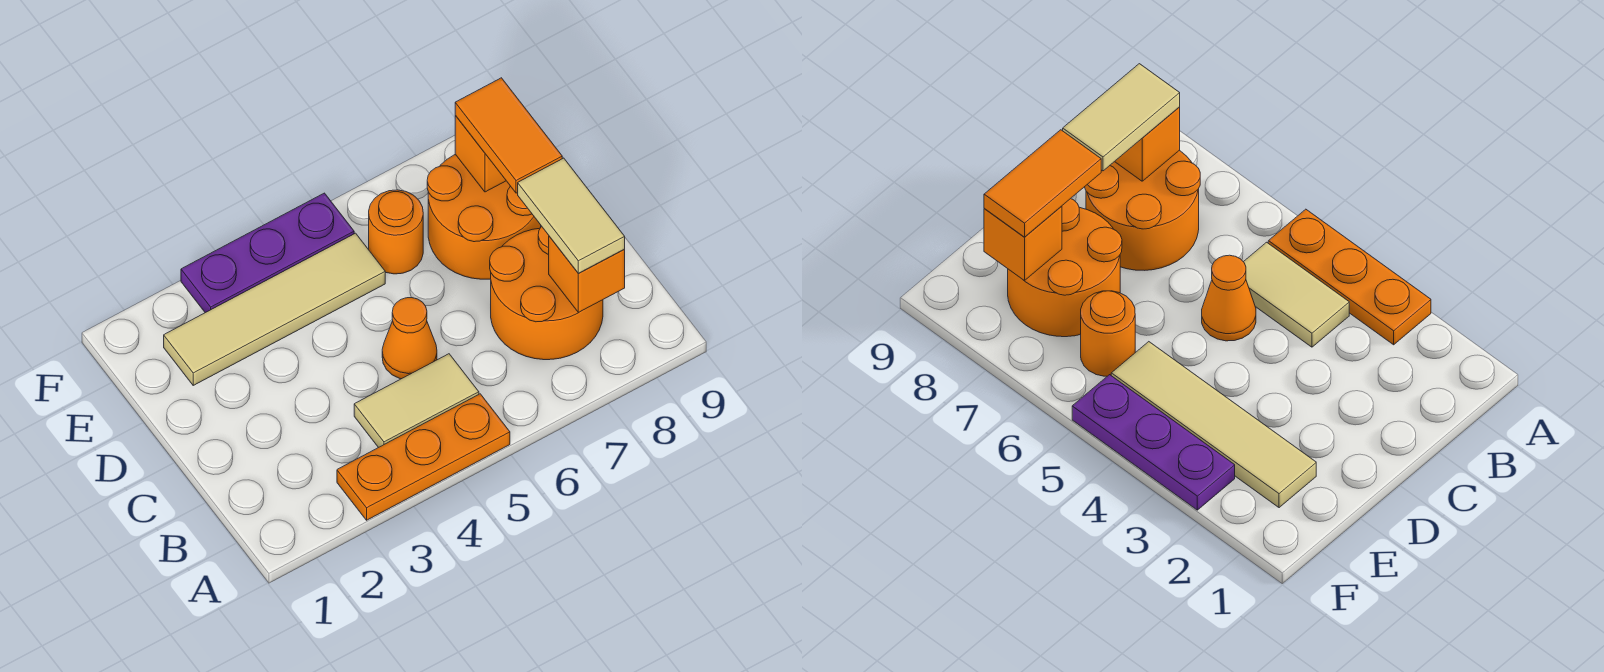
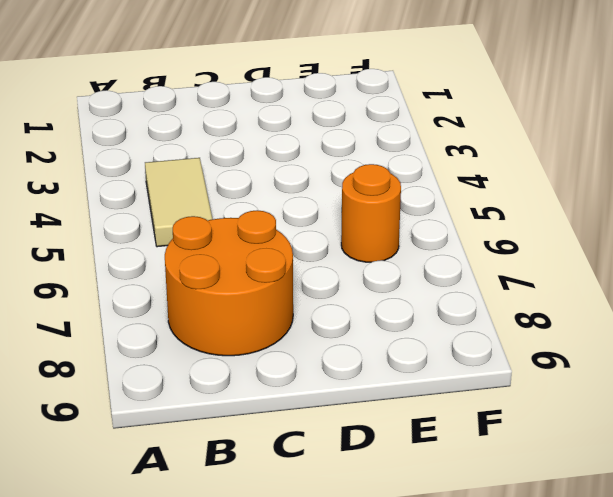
none -> orange 1x3 plate [337,394,510,520]
none -> orange 1x1 cone [382,298,437,379]
none -> orange 2x2 round brick [427,154,541,279]

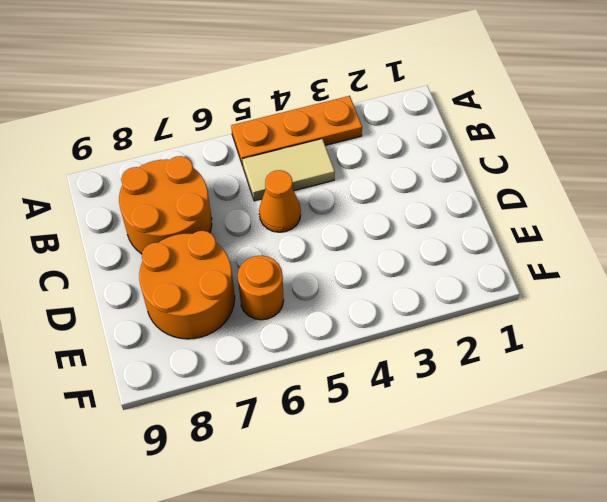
none -> tan 1x4 tile [164,233,385,385]
none -> purple 1x3 plate [181,193,354,313]
none -> orange 1x1 brick [549,236,625,312]

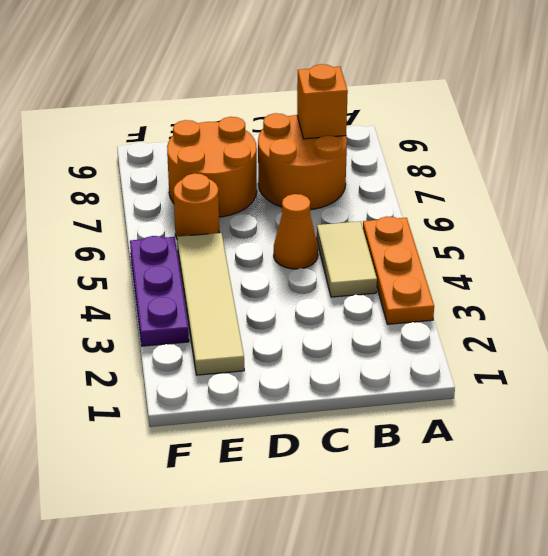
none -> orange 1x1 brick [455,116,506,192]
none -> tan 1x2 tile [518,158,625,273]
none -> orange 1x2 tile [455,78,562,193]

